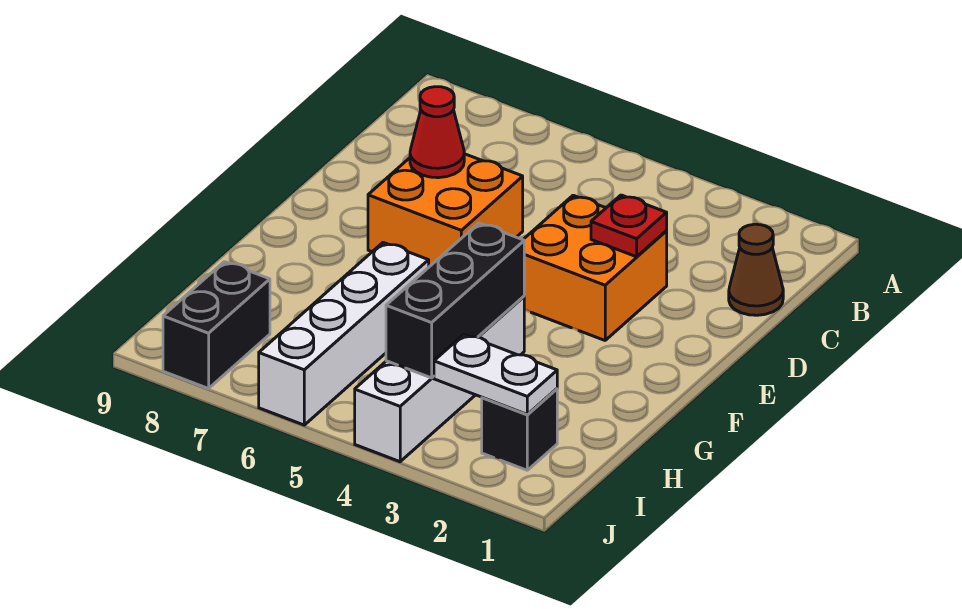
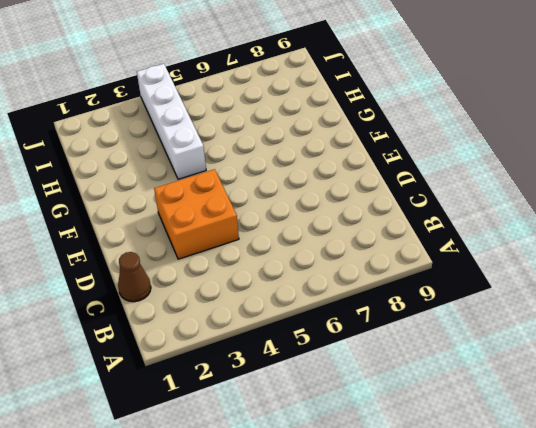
none -> orange 2x2 brick [368,154,523,267]
none -> white 1x4 brick [259,243,429,425]

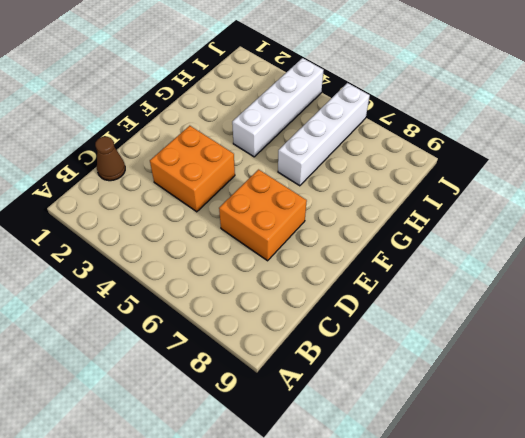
none -> black 1x1 brick [482,389,557,470]
none -> black 1x2 brick [163,262,270,389]

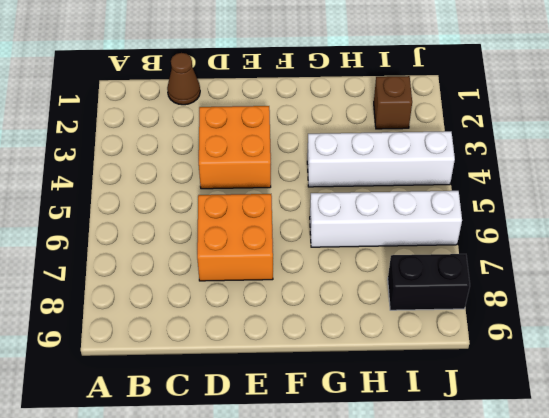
brown 1x1 brick [374,76,412,129] -> black 1x1 brick [482,389,557,470]
none -> red 1x1 plate [591,195,667,257]
none -> red 1x1 cone [410,87,464,178]

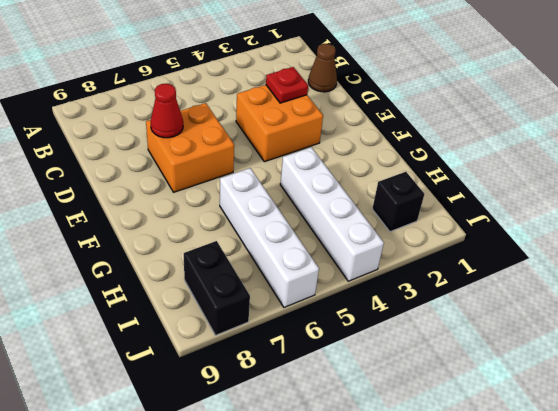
none -> black 1x3 brick [386,223,524,378]
none -> white 1x2 plate [434,335,557,414]

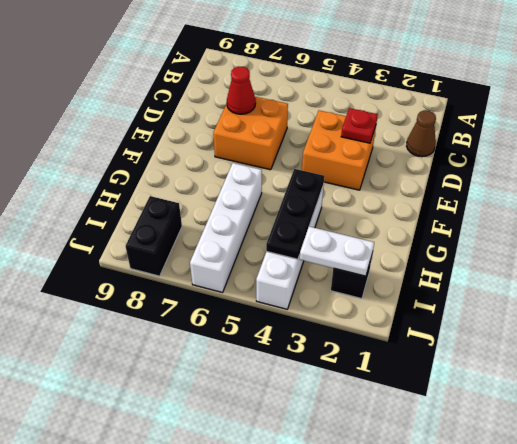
black 1x3 plate [266,169,324,259] -> black 1x3 brick [386,223,524,378]

